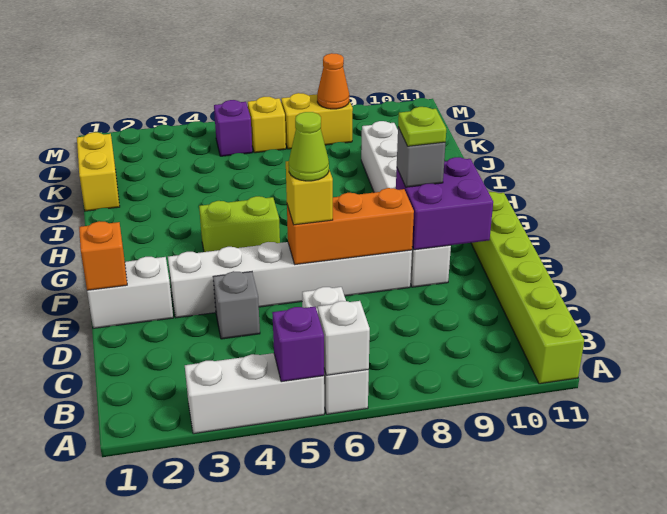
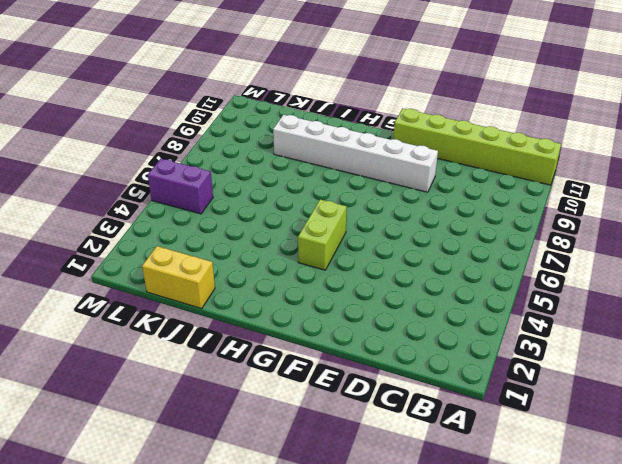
purple 1x2 brick [148,159,213,214] -> purple 1x1 brick [214,100,252,156]
none -> white 1x3 brick [185,353,324,434]
none -> white 1x3 brick [302,287,369,414]
none -> grey 1x1 brick [213,271,260,339]

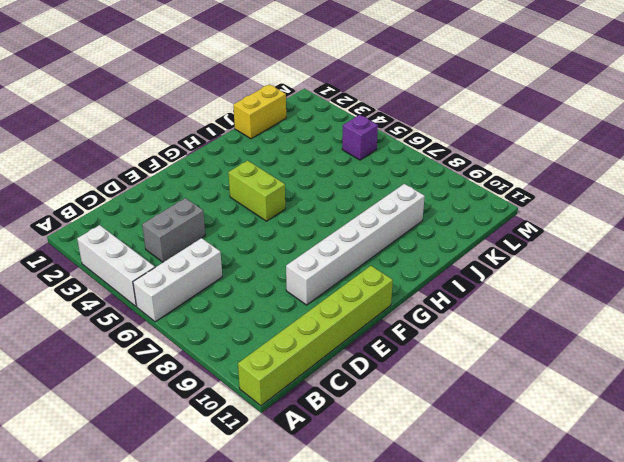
grey 1x2 brick [142,198,205,262] -> grey 1x1 brick [213,271,260,339]
none -> white 1x2 brick [87,257,173,328]
none -> white 1x6 brick [168,242,412,318]
none -> yellow 1x1 brick [248,97,286,153]

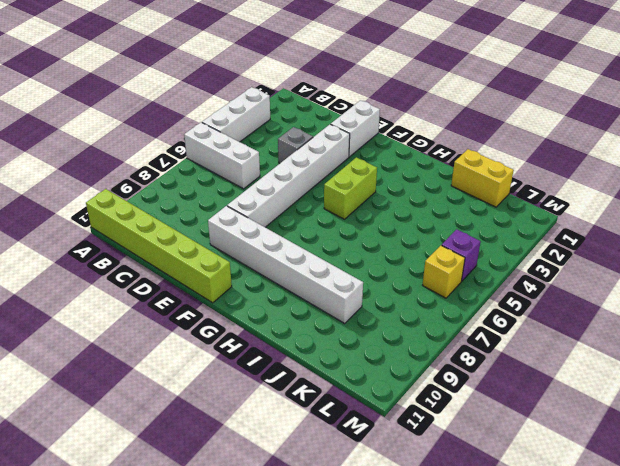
none -> yellow 1x2 brick [281,93,353,149]
none -> purple 1x1 brick [272,307,324,382]
none -> white 1x1 brick [318,301,370,375]

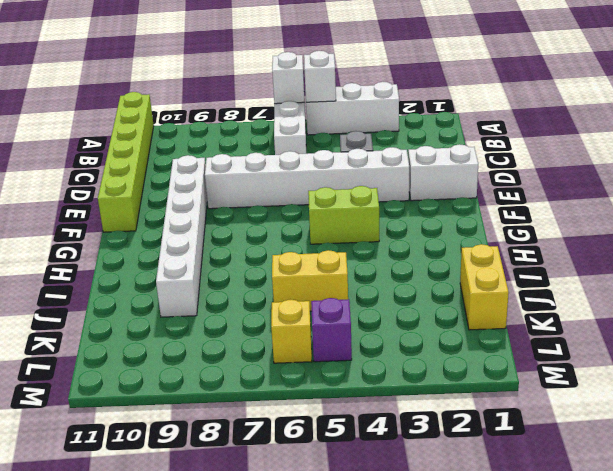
white 1x1 brick [304,51,336,102] -> purple 1x1 brick [272,307,324,382]
yellow 1x2 brick [272,250,348,311] -> yellow 1x2 brick moved to [281,93,353,149]
none -> orange 1x1 brick [79,221,127,290]
none -> orange 1x3 brick [287,188,414,264]
none -> purple 2x2 brick [396,157,493,250]

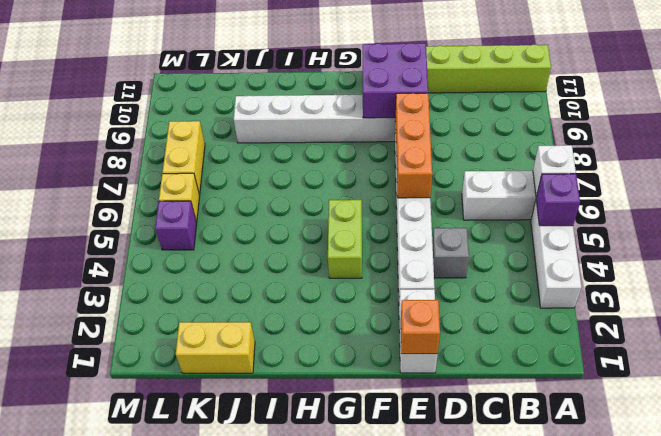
none -> orange 1x1 cone [317,53,349,109]
none -> yellow 1x1 brick [286,161,333,225]
none -> grey 1x1 brick [397,127,445,187]

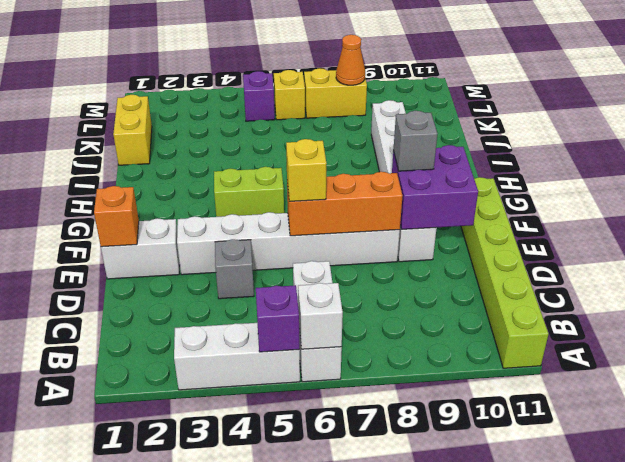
none -> lime 1x1 cone [289,112,329,181]
none -> lime 1x1 plate [398,107,446,146]

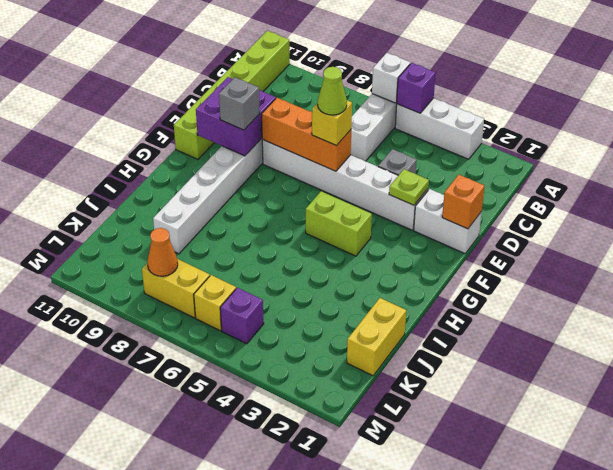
lime 1x1 plate [389,169,429,205] -> lime 1x1 plate moved to [398,107,446,146]

